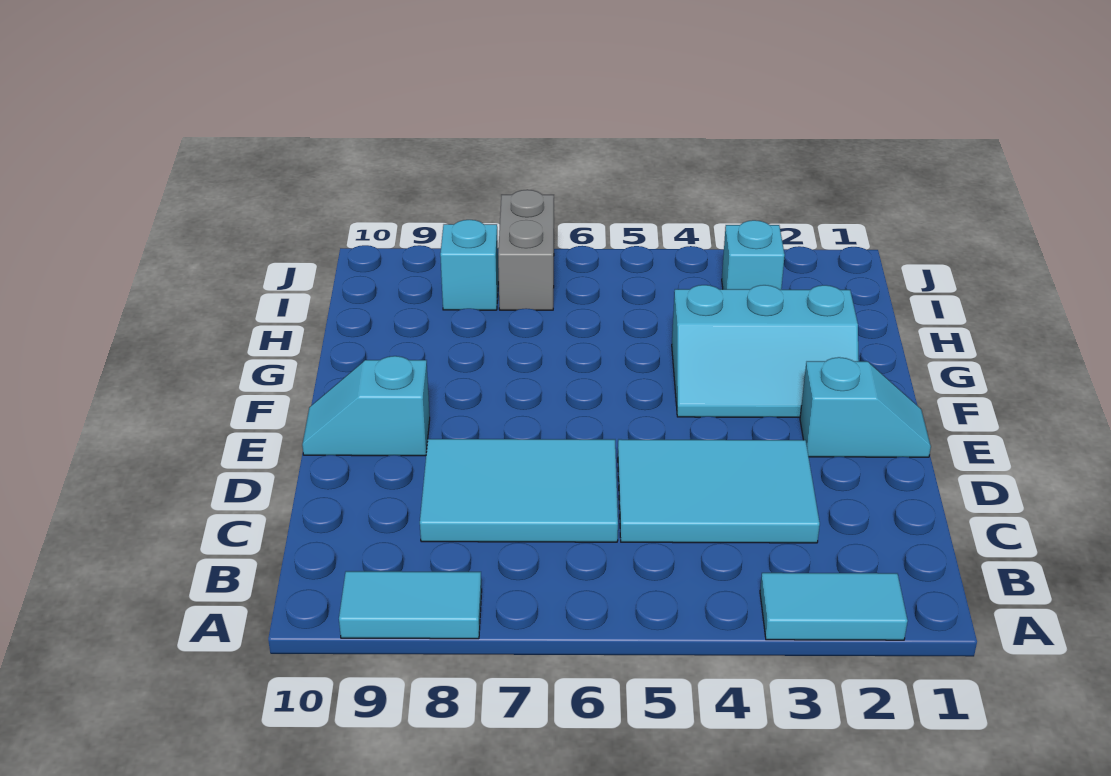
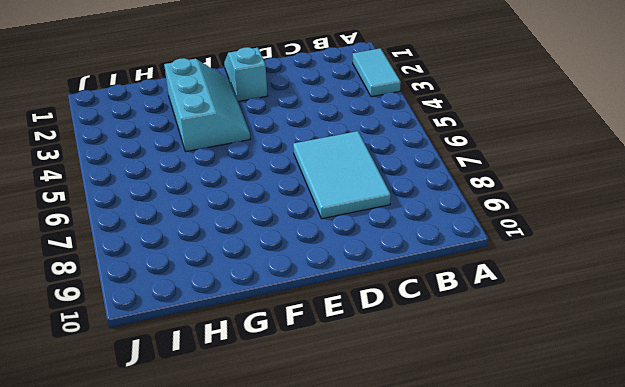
none -> cyan 1x2 tile [339,571,482,639]
none -> cyan 2x3 tile [618,439,820,543]

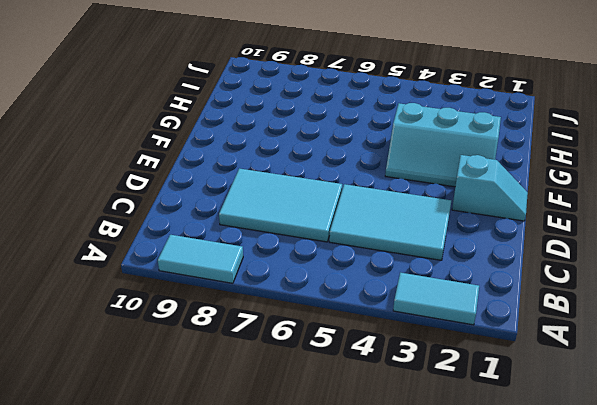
none -> cyan 1x2 slope [302,356,430,456]
none -> cyan 1x1 brick [722,220,785,290]

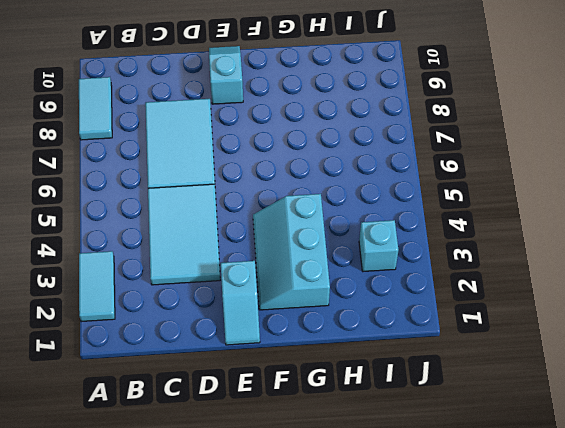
none -> grey 1x2 brick [498,190,554,310]
none -> cyan 1x1 brick [440,220,498,310]

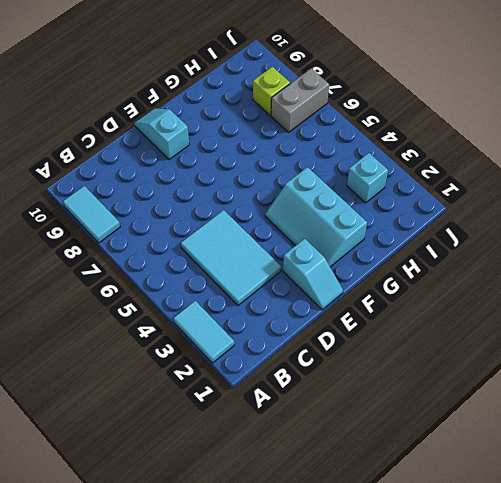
lime 1x1 brick [253,67,290,115] -> cyan 1x1 brick [440,220,498,310]
none -> cyan 2x3 tile [420,439,618,542]

